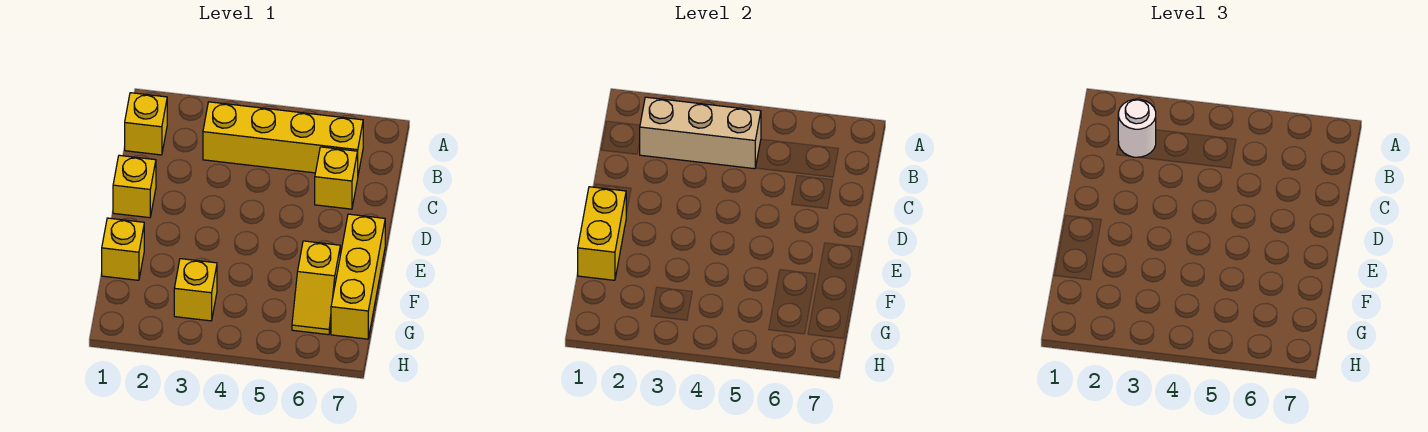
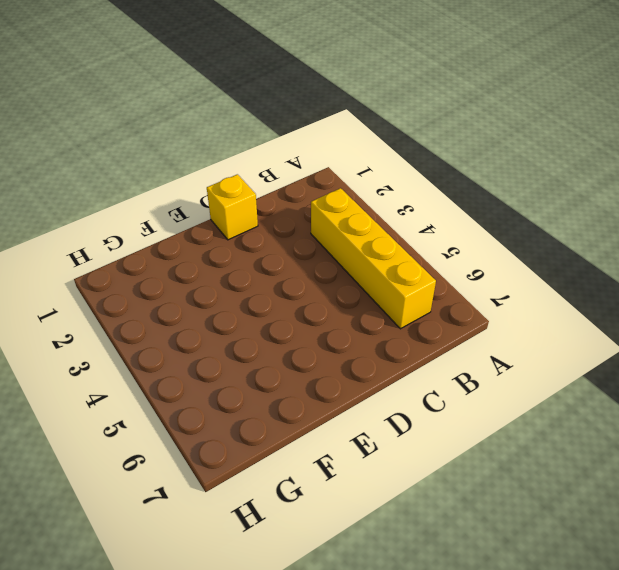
none -> yellow 1x1 brick [125,93,167,155]
none -> yellow 1x1 brick [315,147,358,209]

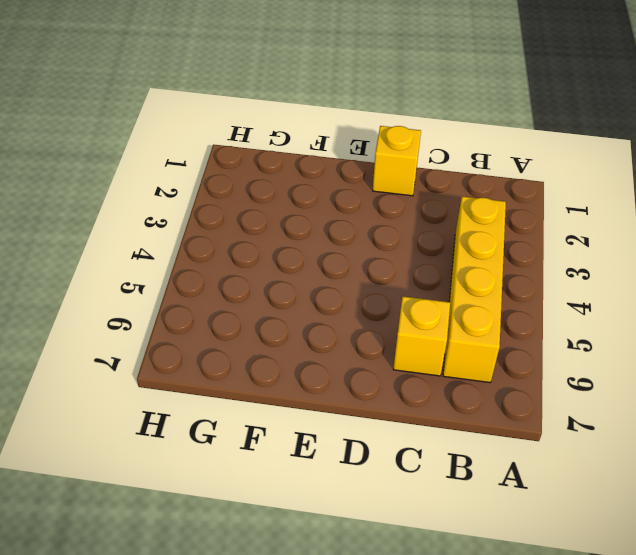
none -> yellow 1x1 brick [125,93,167,155]
none -> yellow 1x3 brick [331,214,385,339]

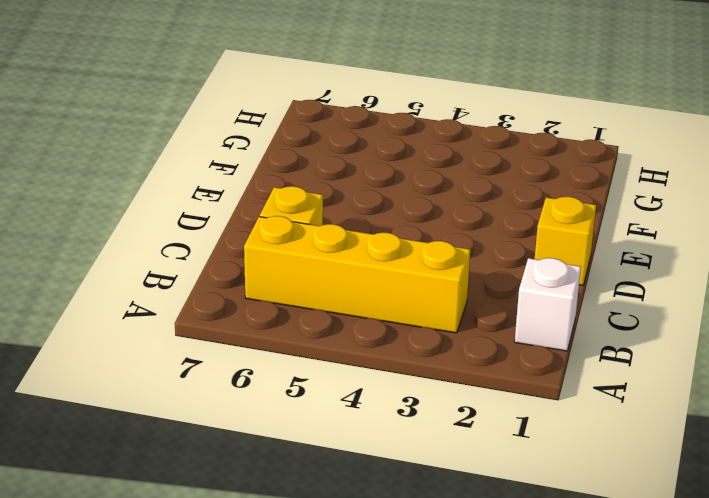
white 1x1 brick [515,258,581,351] -> yellow 1x1 brick [125,93,167,155]
none -> yellow 1x3 brick [331,214,385,339]
none -> yellow 1x1 brick [102,218,144,280]

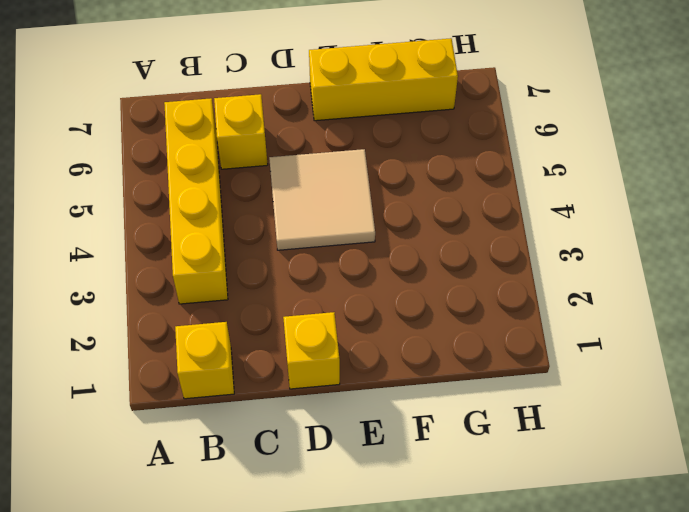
tan 2x2 tile [269,149,375,250] -> none
none -> yellow 1x1 brick [102,218,144,280]
none -> yellow 1x2 slope [292,241,340,335]

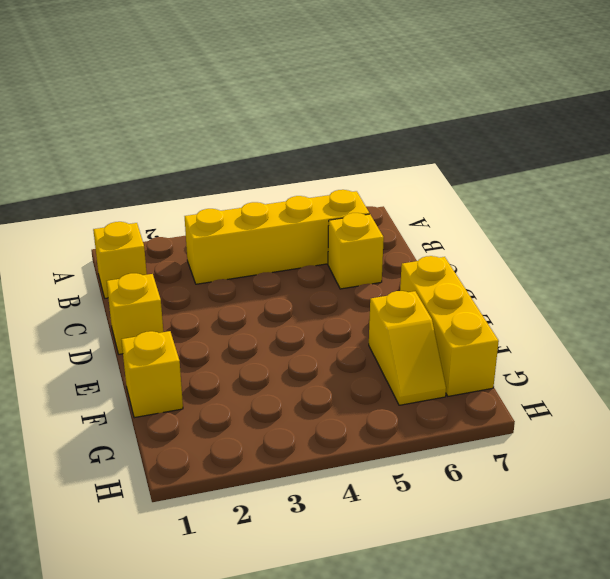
none -> yellow 1x1 brick [174,259,217,321]
none -> tan 1x3 brick [640,97,761,169]

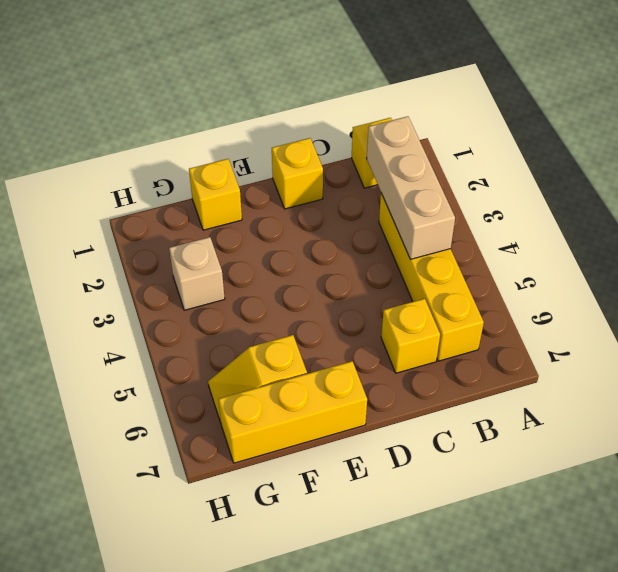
tan 1x1 brick [169,237,225,310] -> yellow 1x1 brick [174,259,217,321]
none -> yellow 1x2 brick [578,187,626,280]
none -> white 1x1 round brick [1118,99,1156,157]

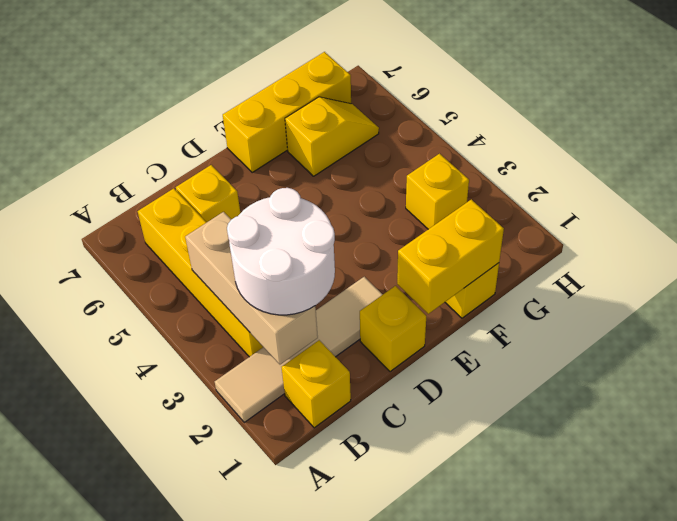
tan 1x4 tile [215,277,383,422] -> none
white 2x2 round brick [227,188,335,315] -> white 1x1 round brick [1118,99,1156,157]

